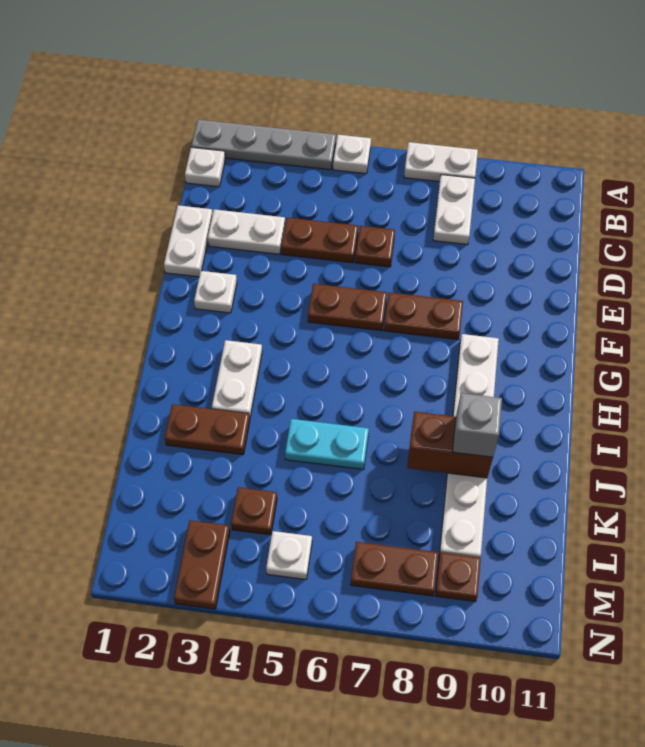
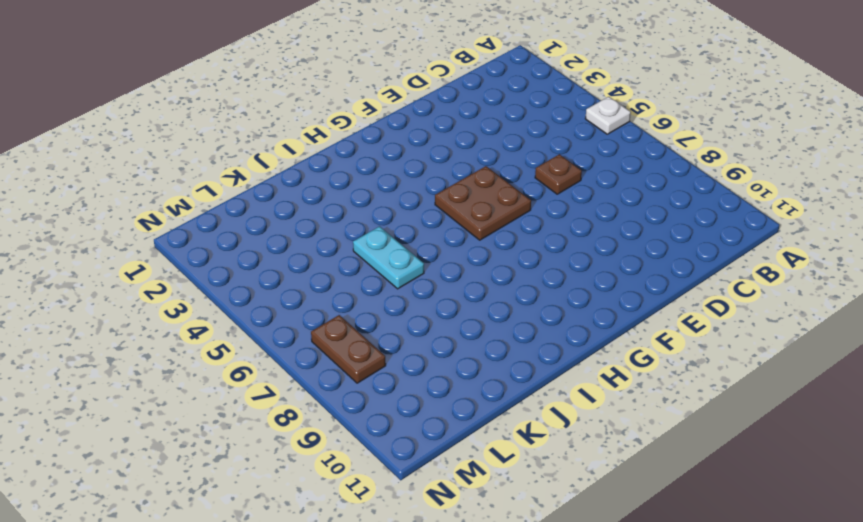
brown 2x2 plate [435,166,531,240] -> brown 1x2 plate [308,284,387,331]
none -> grey 1x4 plate [191,120,336,170]
none -> white 1x2 plate [404,142,478,182]
none -> white 1x1 plate [185,147,225,187]

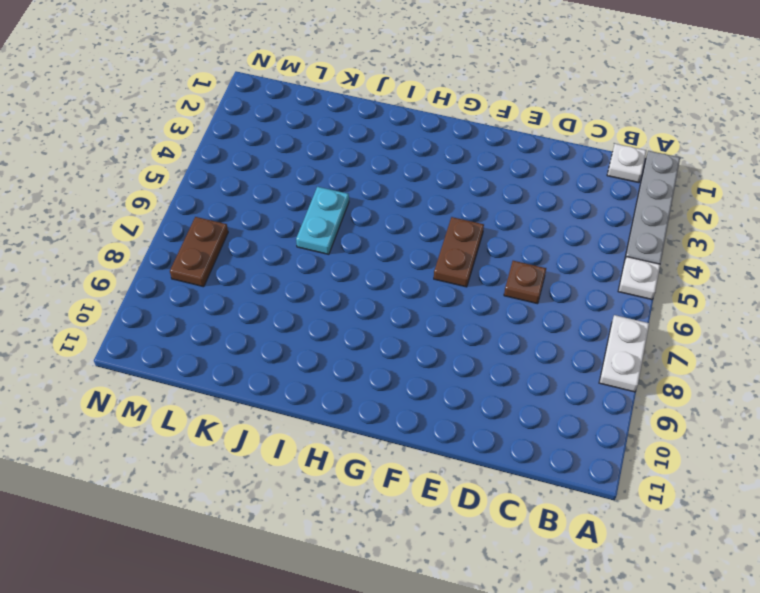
none -> white 1x2 plate [433,175,475,245]
none -> white 1x2 plate [164,205,213,277]
none -> white 1x2 plate [208,209,285,254]

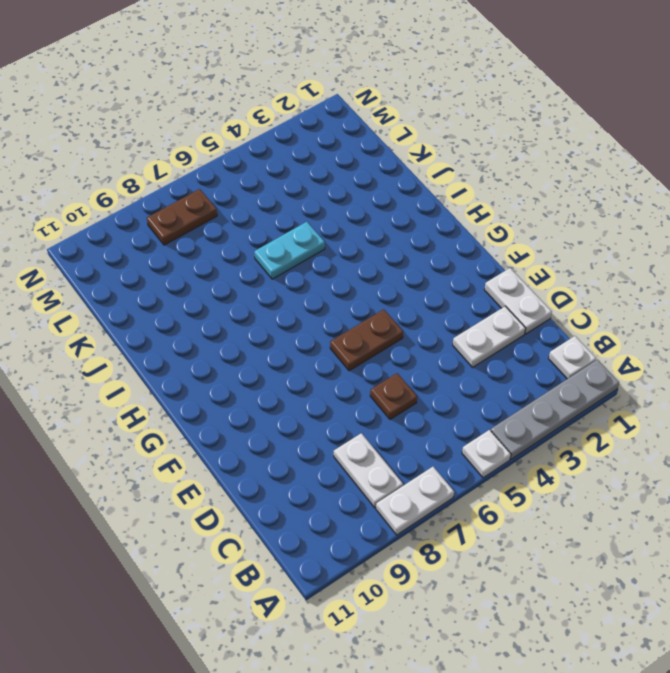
none -> brown 1x2 plate [281,218,358,263]
none -> white 1x1 plate [194,271,237,313]
none -> brown 1x2 plate [384,292,463,340]

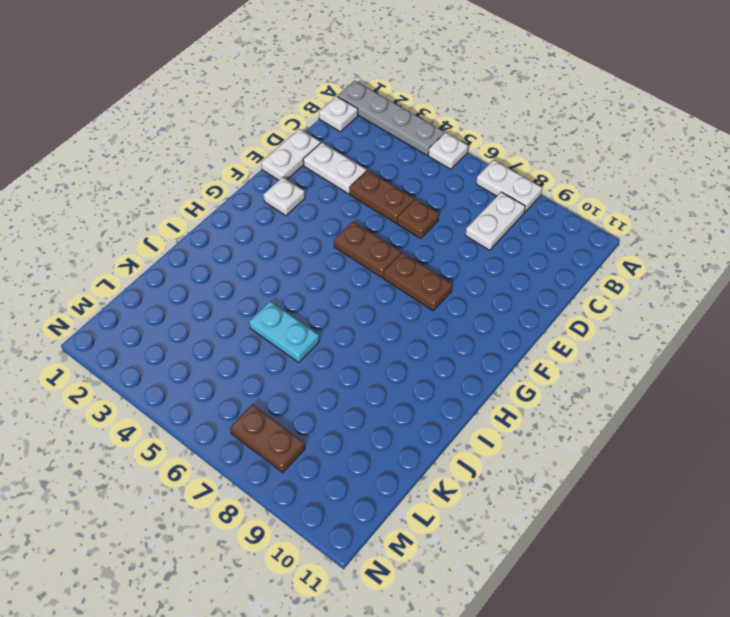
none -> white 1x6 plate [439,334,499,557]
none -> white 1x2 plate [212,340,262,417]
none -> brown 1x2 plate [165,404,250,455]

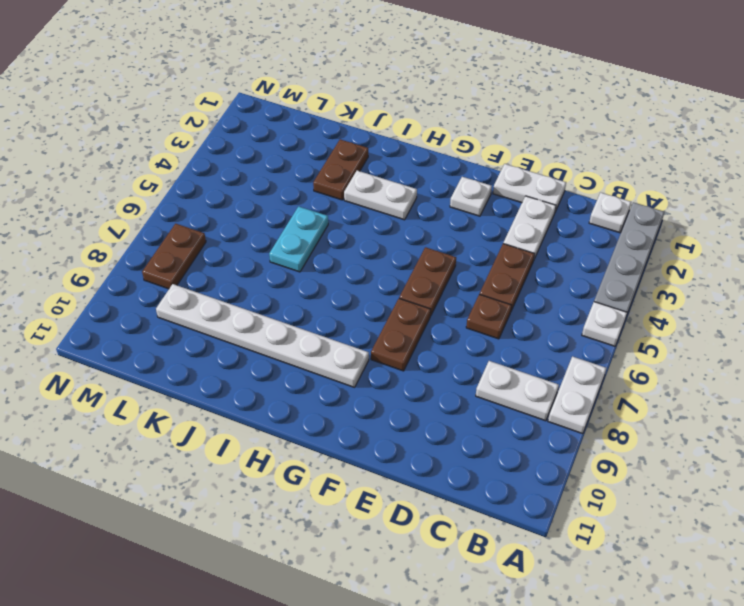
none -> brown 1x1 plate [231,487,277,535]
none -> brown 1x2 plate [174,521,230,609]
none -> white 1x1 plate [266,531,312,579]

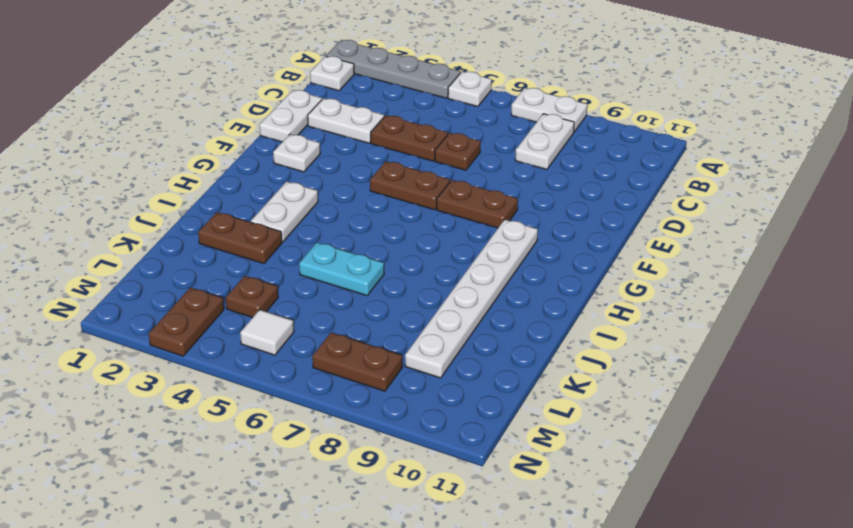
white 1x1 tile [240,310,294,355] -> white 1x1 plate [266,531,312,579]
none -> brown 1x1 plate [435,552,481,602]
none -> brown 1x2 brick [407,411,493,478]
none -> grey 1x1 brick [453,393,502,457]

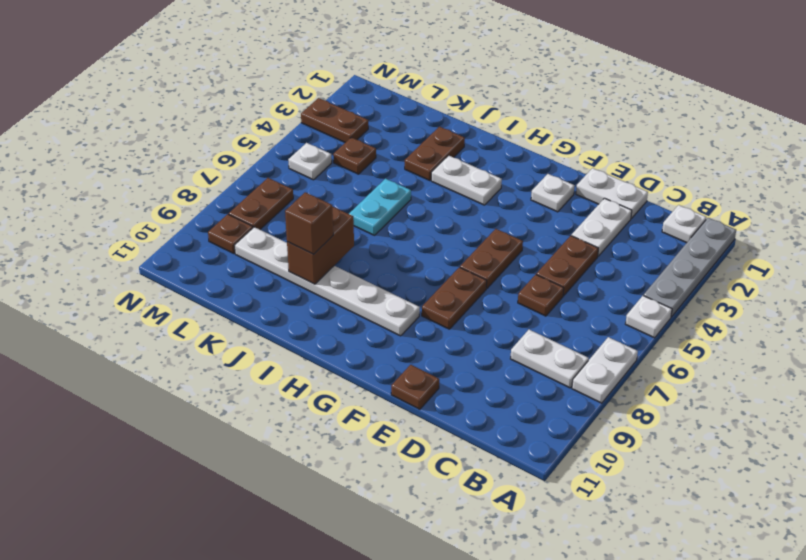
brown 1x1 plate [391,365,439,409] -> none
brown 1x1 brick [285,192,333,254] -> grey 1x1 brick [453,393,502,457]

